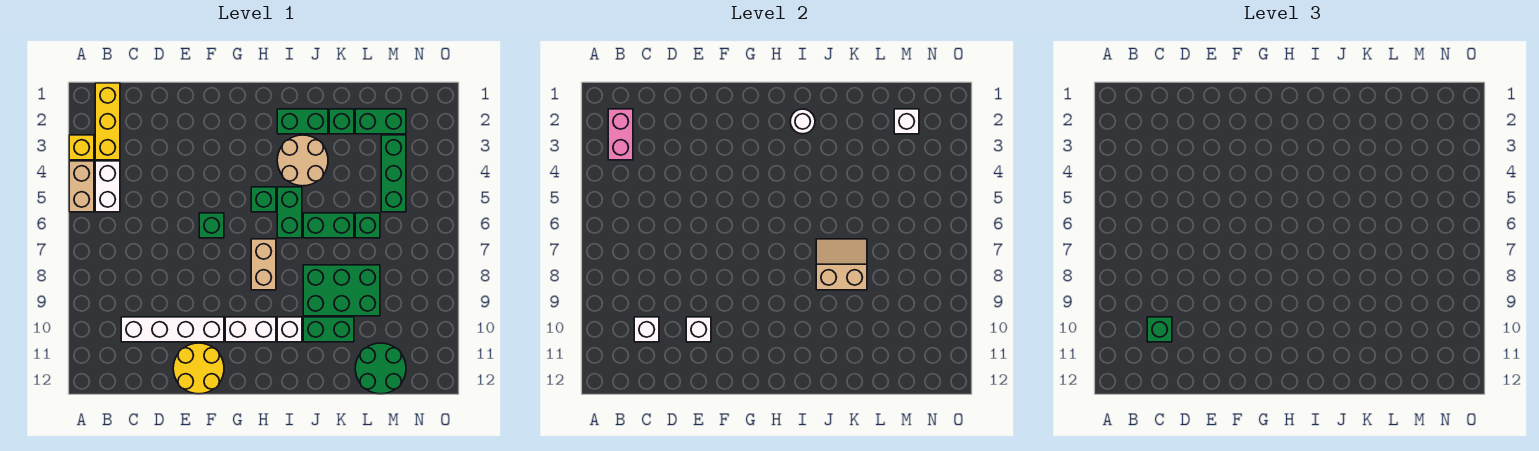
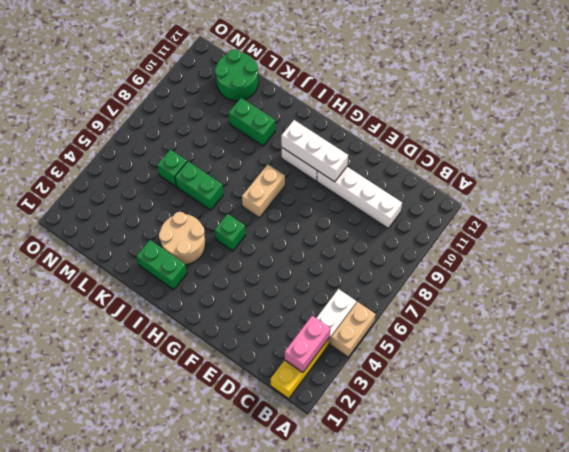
white 1x3 brick [281,120,348,182] -> none
none -> yellow 1x1 brick [69,135,94,160]
none -> yellow 2x2 round brick [173,343,224,394]
none -> green 1x1 brick [199,213,224,238]

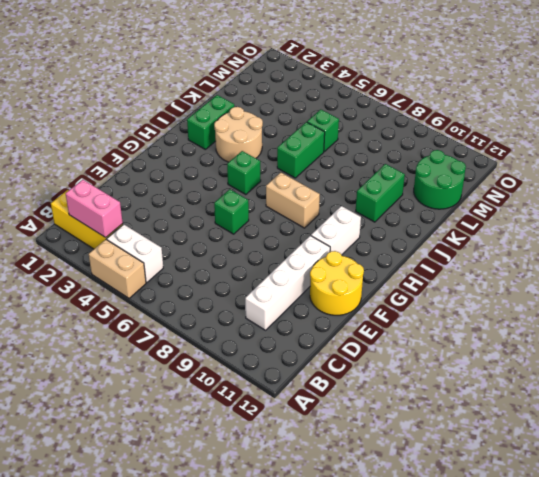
none -> yellow 1x1 brick [69,135,94,160]
none -> green 1x2 brick [277,187,302,238]
none -> white 1x1 brick [277,317,302,342]

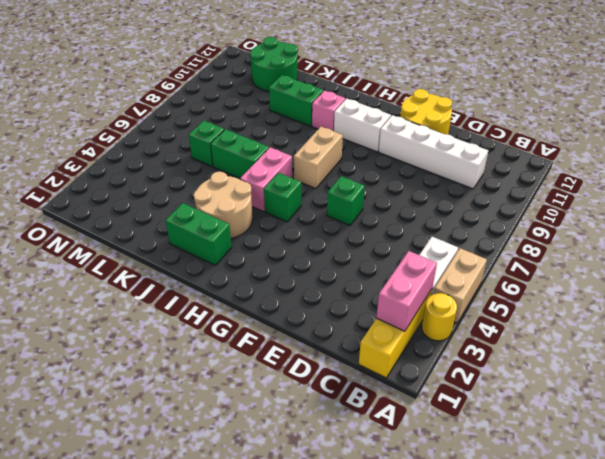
yellow 1x1 round brick [422,293,457,341] -> yellow 1x1 brick [69,135,94,160]
pink 1x2 brick [240,147,292,212] -> green 1x2 brick [277,187,302,238]
pink 1x1 brick [312,90,345,131] -> white 1x1 brick [277,317,302,342]
none -> green 2x3 brick [303,265,380,316]
none -> green 1x1 brick [329,109,354,134]
none -> green 1x2 brick [355,109,406,134]

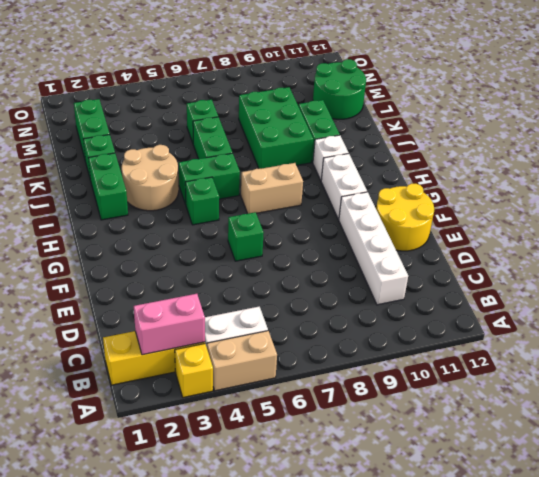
none -> green 1x3 brick [381,135,406,212]
none -> white 1x1 brick [634,317,659,342]
none -> white 1x1 brick [686,317,711,342]

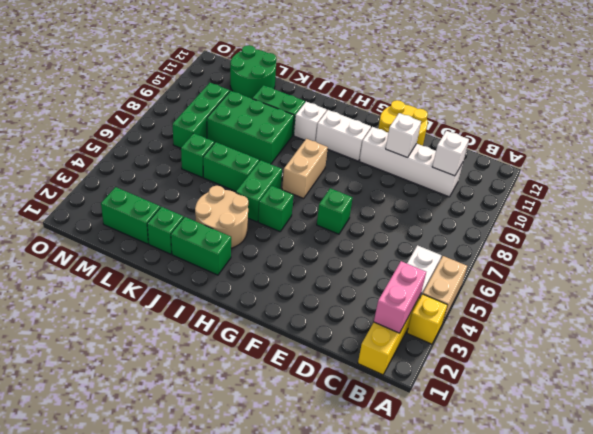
green 1x3 brick [173,83,230,148] -> green 1x3 brick moved to [381,135,406,212]
none -> white 1x1 round brick [790,109,815,134]
none -> tan 2x2 slope [816,239,867,290]
none -> white 1x1 brick [894,109,919,134]

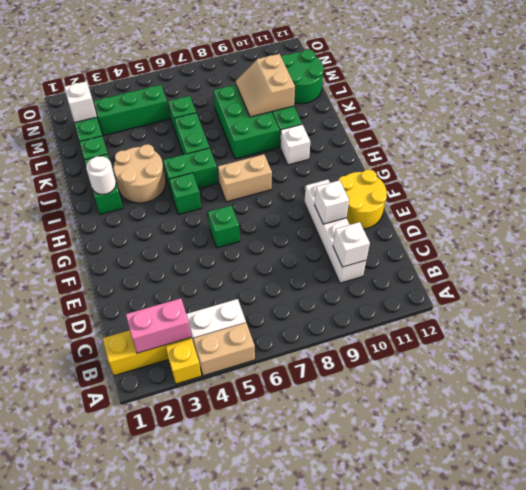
tan 2x2 slope [236,54,295,117] -> tan 2x2 slope moved to [816,239,867,290]
none -> white 1x2 brick [225,317,276,342]
none -> green 1x1 brick [1147,317,1172,342]

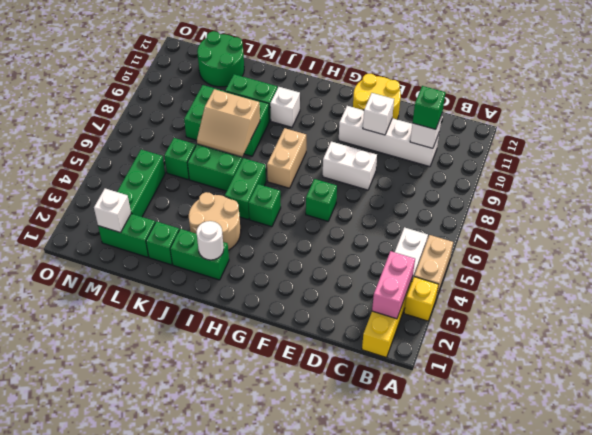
white 1x2 brick [323,142,377,190] -> white 1x2 brick moved to [225,317,276,342]

